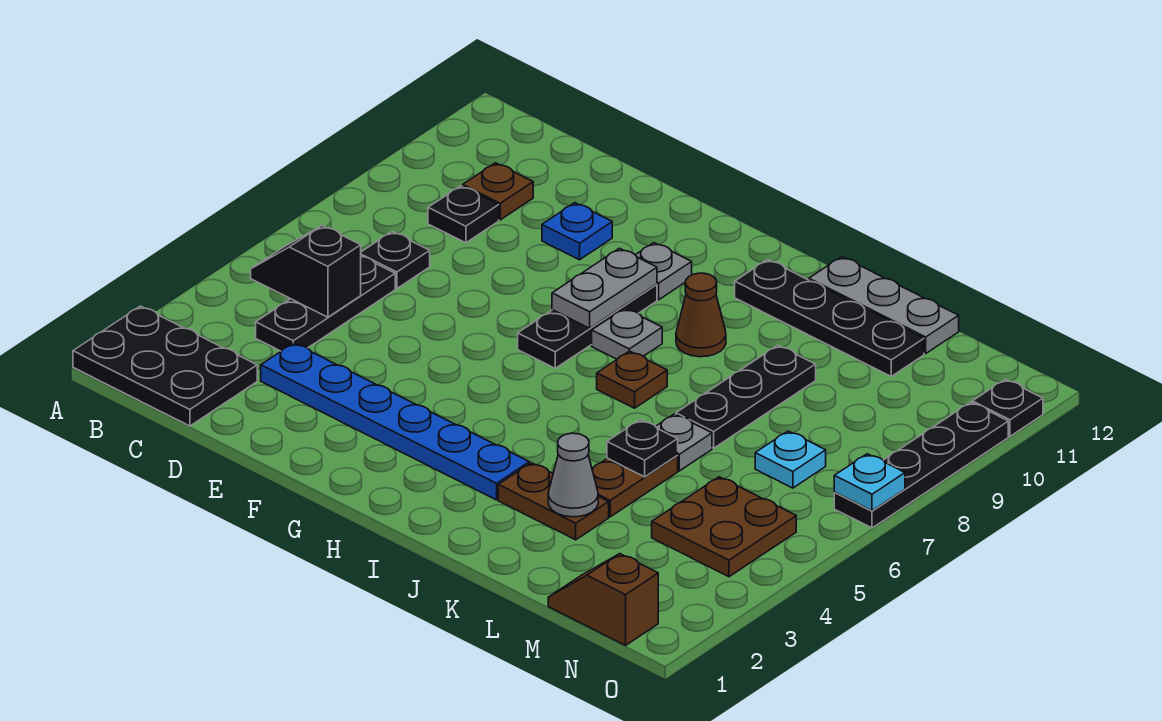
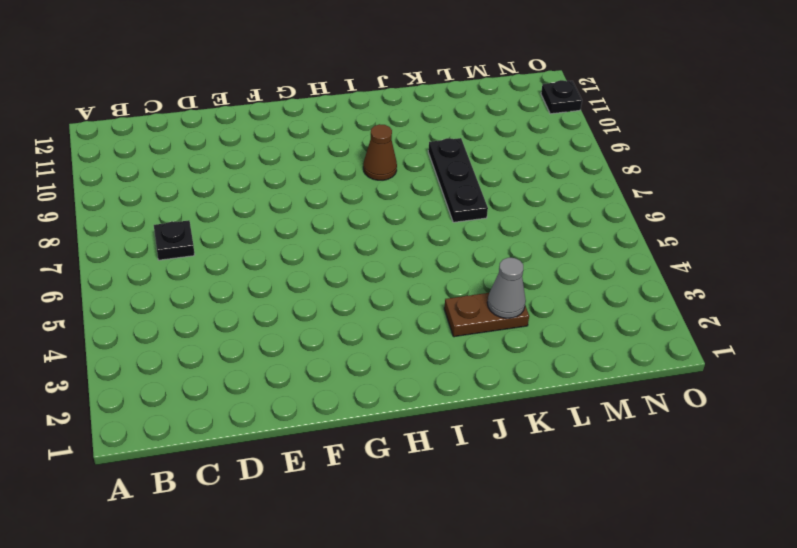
none -> black 2x3 plate [73,306,257,426]
none -> black 1x3 plate [256,256,395,351]
none -> black 1x1 plate [428,186,499,243]

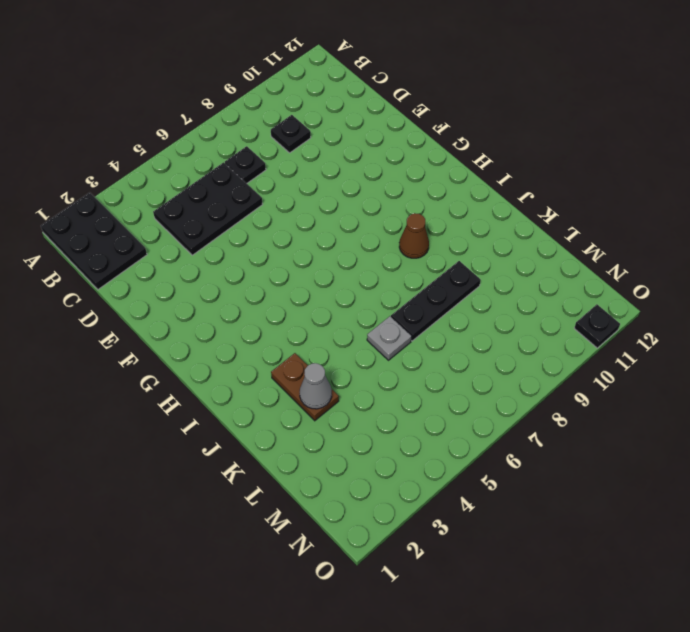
black 2x3 plate [153,162,263,255] -> black 1x3 plate [256,256,395,351]
none -> brown 1x1 plate [463,163,533,220]
none -> blue 1x6 plate [261,343,529,500]
none -> blue 1x1 plate [542,203,612,260]

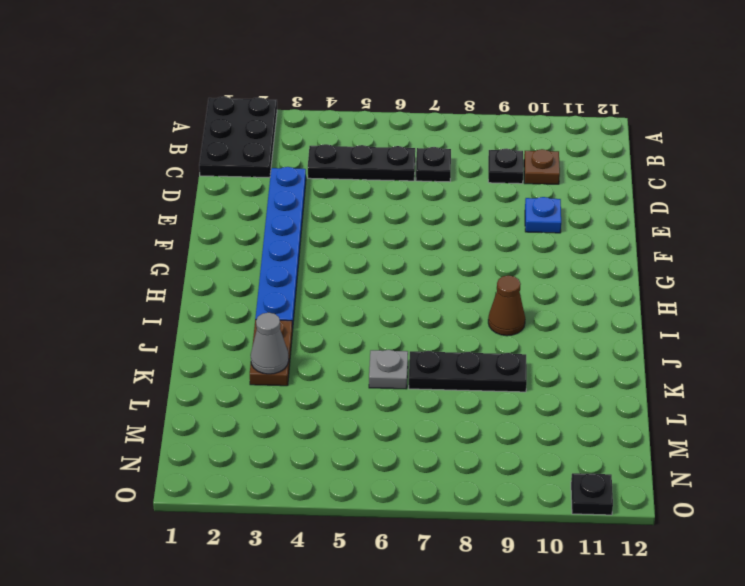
none -> black 1x3 plate [518,284,657,368]
none -> grey 1x1 plate [636,243,692,300]
none -> grey 1x1 plate [592,308,662,359]

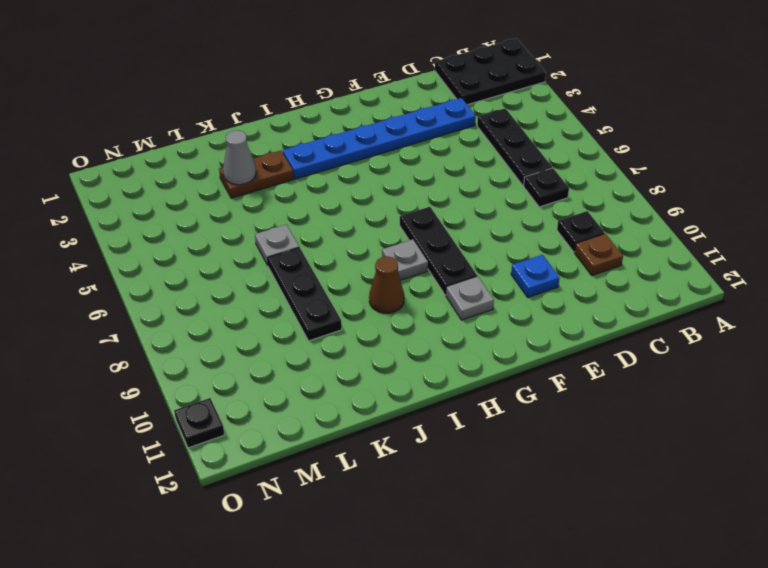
none -> brown 1x1 plate [597,351,667,408]
none -> black 1x4 plate [735,260,924,376]
none -> grey 1x3 plate [809,257,959,353]

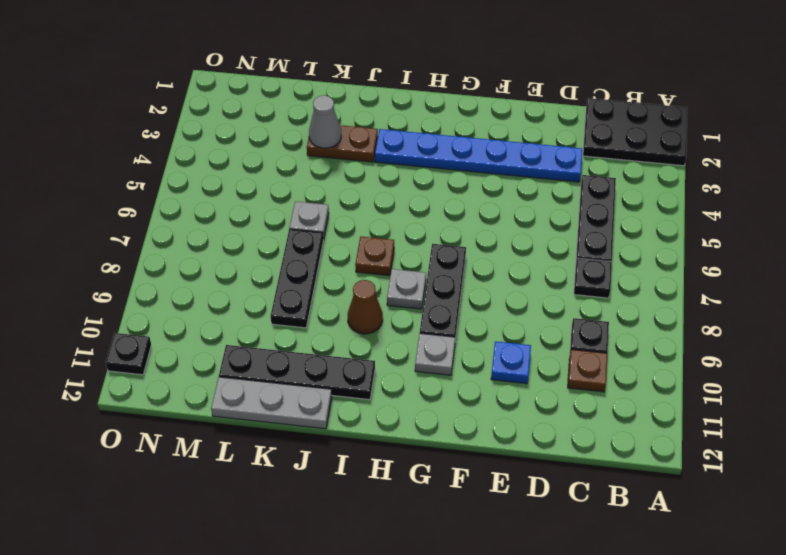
none -> brown 1x2 plate [592,456,678,517]
none -> brown 1x2 slope [548,554,658,645]
none -> brown 2x2 plate [652,477,796,577]

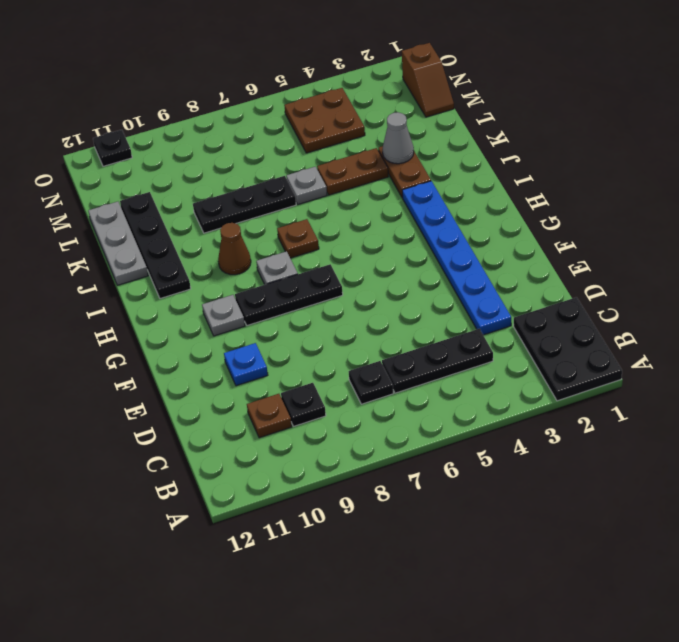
none -> cyan 1x1 plate [755,431,826,488]
none -> black 1x4 plate [834,402,1008,528]
none -> black 1x2 slope [251,226,361,317]

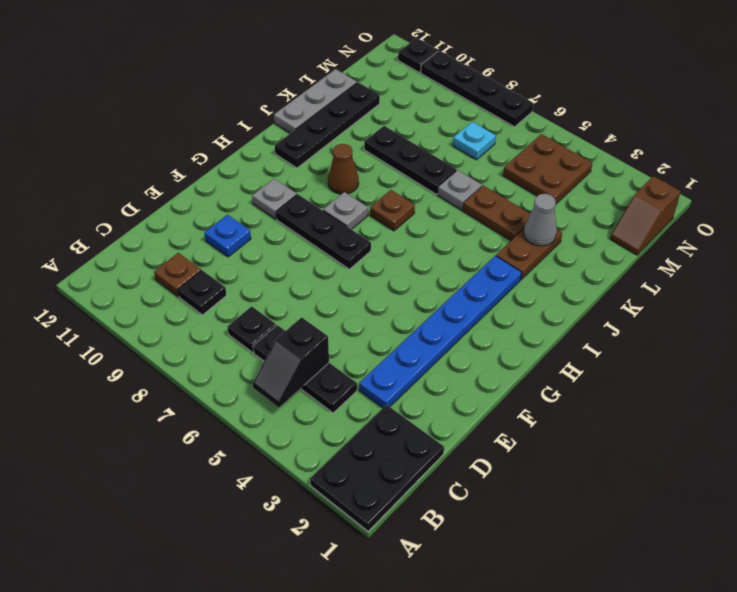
none -> grey 1x2 plate [552,248,657,328]
none -> black 1x1 plate [607,420,678,477]
none -> cyan 1x1 plate [834,454,905,511]

